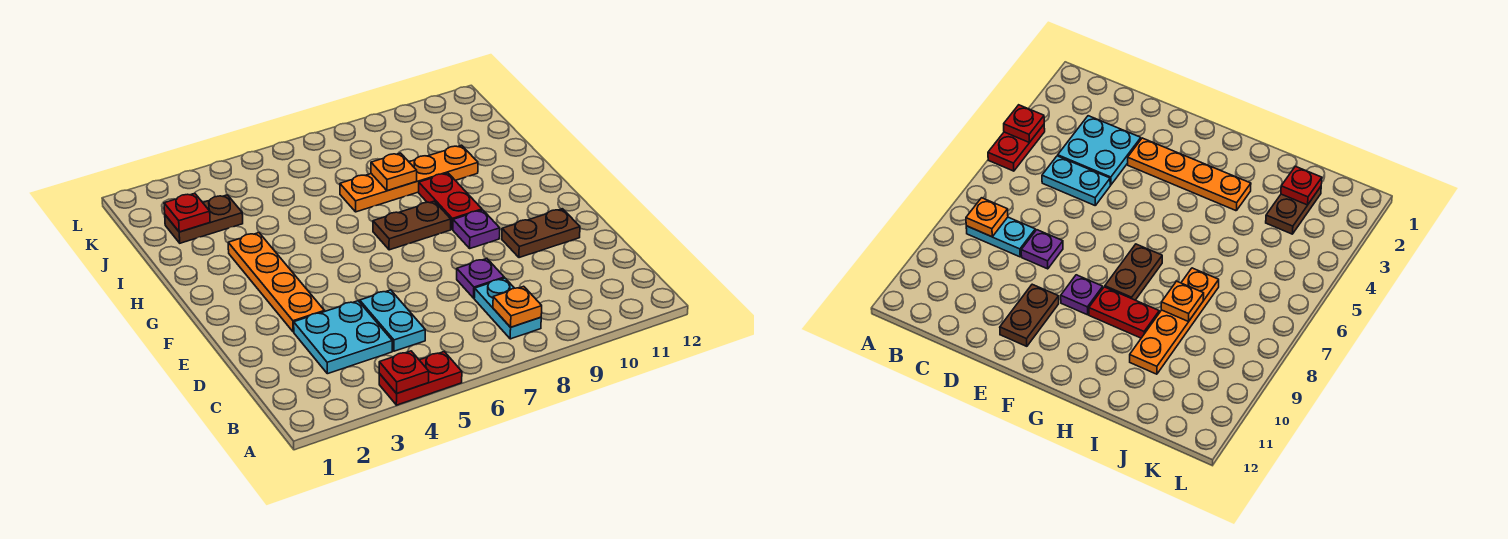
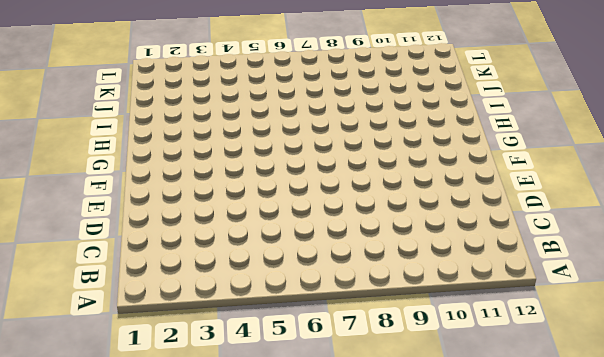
none -> red 1x2 plate [379,352,462,405]
none -> cyan 1x2 plate [474,278,541,339]
none -> cyan 2x2 plate [294,301,392,374]

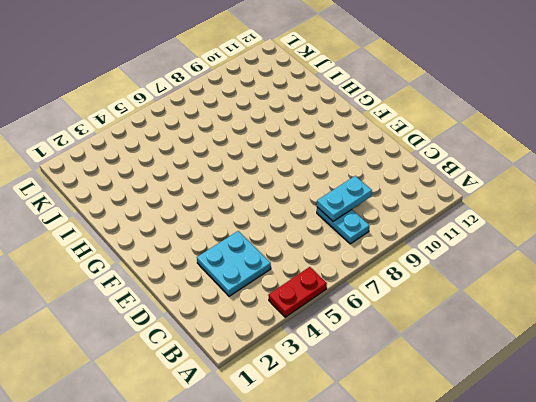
cyan 1x2 plate [317,176,372,221] -> cyan 1x2 plate turned to [360,290,425,351]
none -> purple 1x1 plate [457,258,504,298]
none -> orange 1x4 plate [228,233,324,332]
none -> brown 1x2 plate [502,209,580,258]

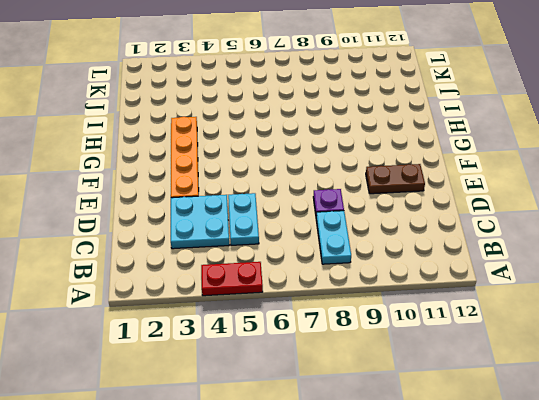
none -> purple 1x1 plate [453,210,500,248]
none -> brown 1x2 plate [373,201,451,250]
none -> red 1x2 plate [419,173,482,230]

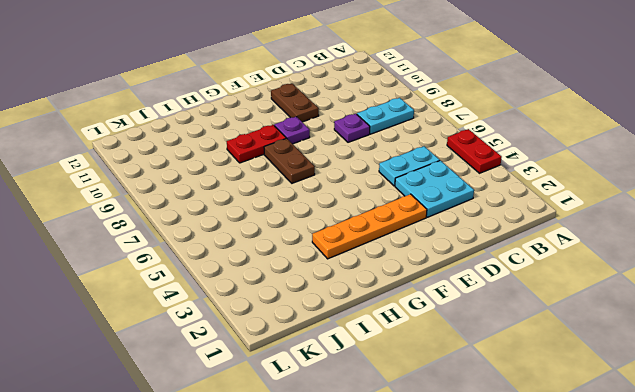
none -> orange 1x4 plate [340,145,478,212]
none -> brown 1x2 plate [165,195,243,243]
none -> red 1x1 plate [379,351,429,393]

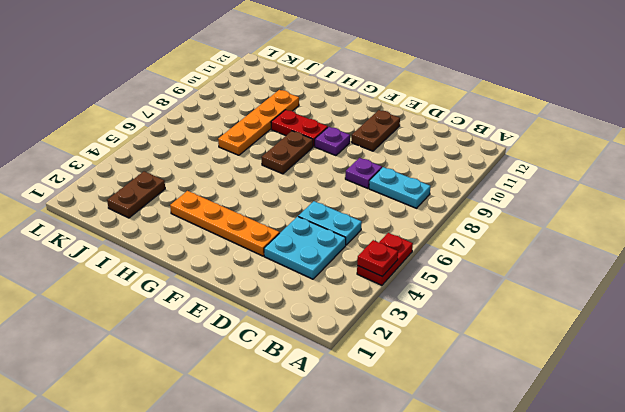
none -> orange 1x1 plate [493,286,542,327]
none -> orange 1x1 plate [371,153,417,191]
none -> red 1x1 plate [164,193,210,232]

